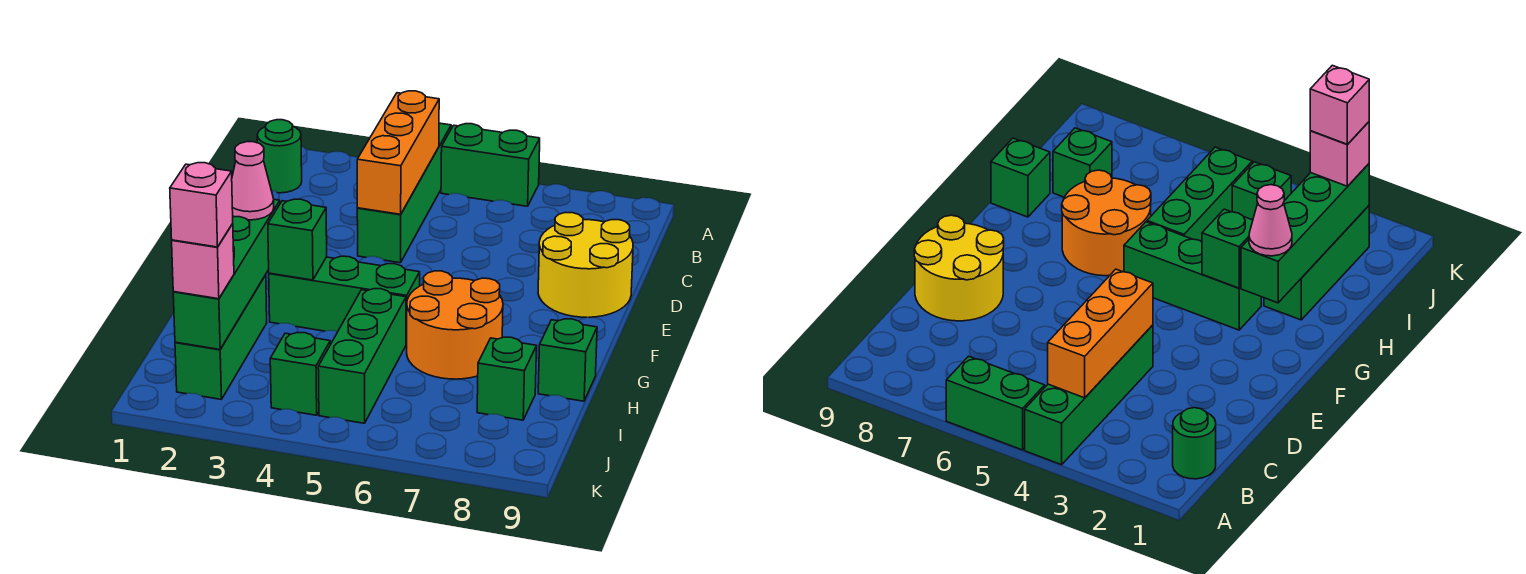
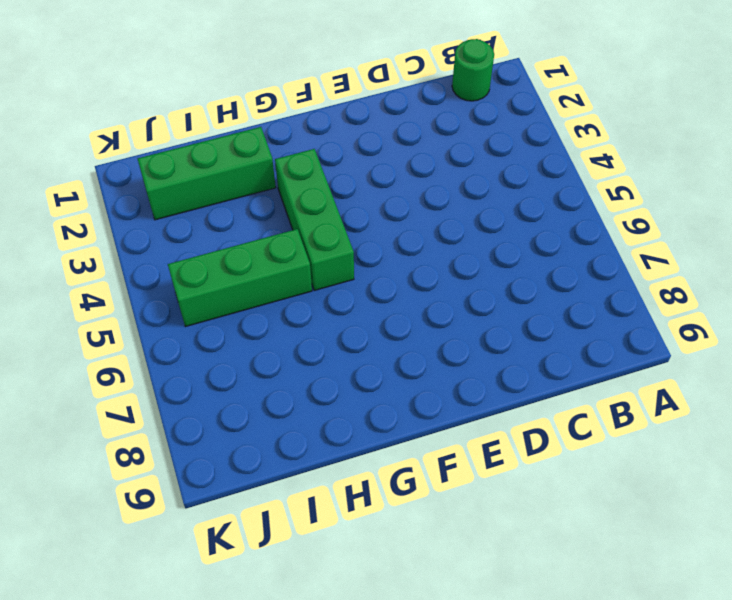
none -> green 1x4 brick [357,123,451,263]
none -> green 1x2 brick [441,124,540,206]
none -> yellow 2x2 round brick [538,213,633,317]

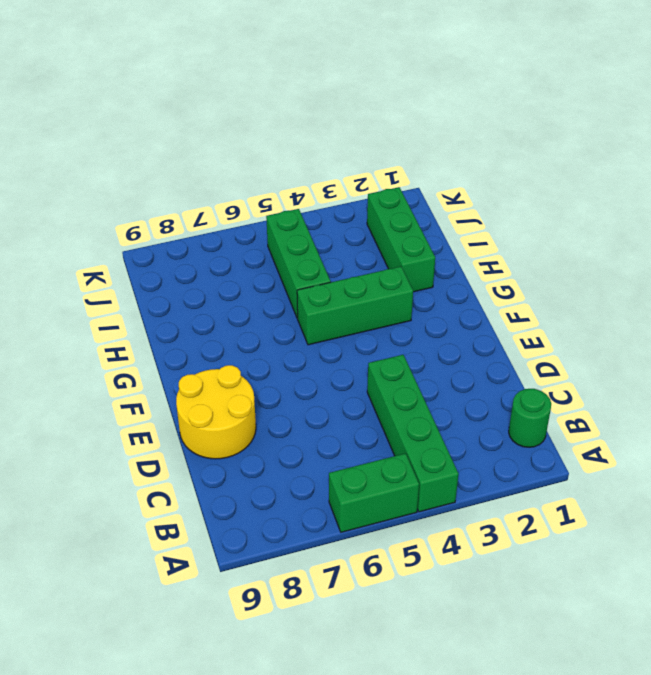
none -> orange 2x2 round brick [407,271,503,379]
none -> green 1x1 brick [538,319,597,401]
none -> green 1x1 brick [477,337,537,420]

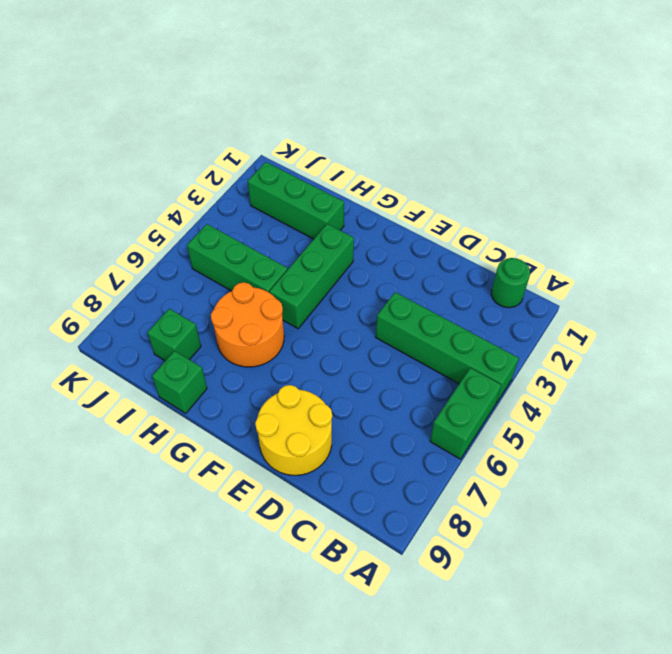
none -> green 1x1 brick [270,333,330,415]
none -> orange 1x3 brick [357,91,439,214]
none -> green 1x4 brick [173,200,280,350]

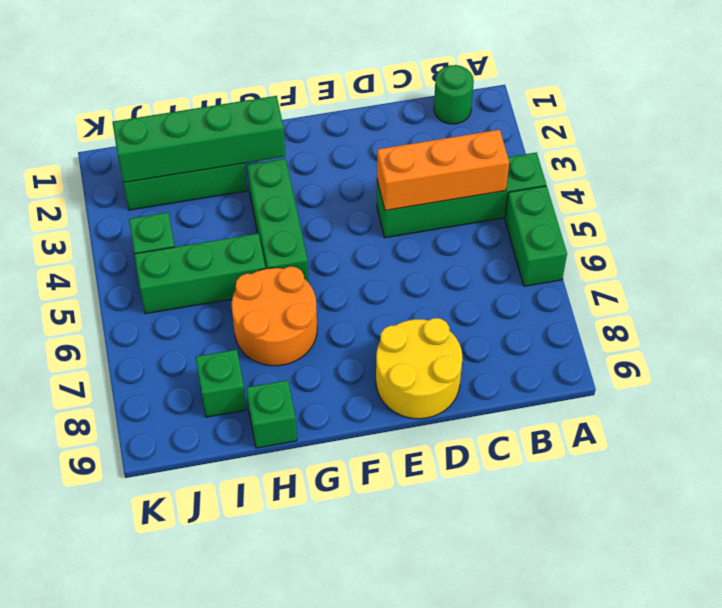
none -> green 1x1 brick [268,199,327,280]
none -> pink 1x1 cone [232,142,274,220]
none -> pink 1x1 brick [172,224,234,299]

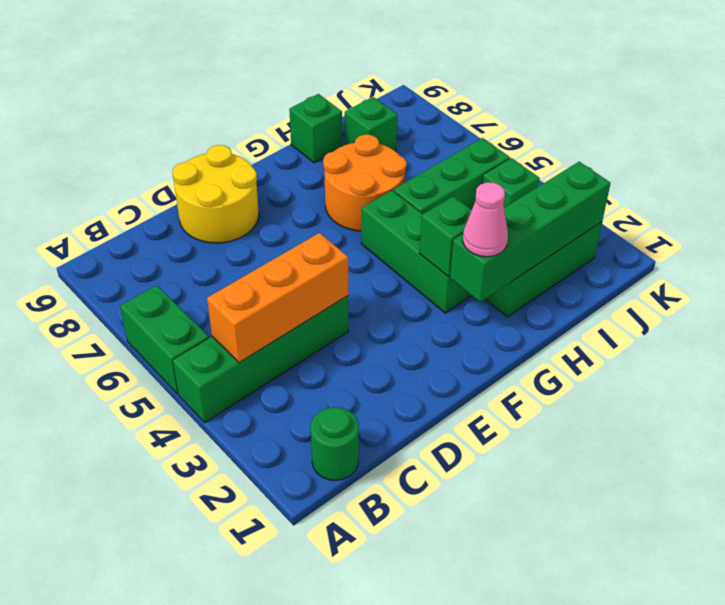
none -> pink 1x1 brick [172,224,234,299]
none -> pink 1x1 brick [170,163,233,247]

